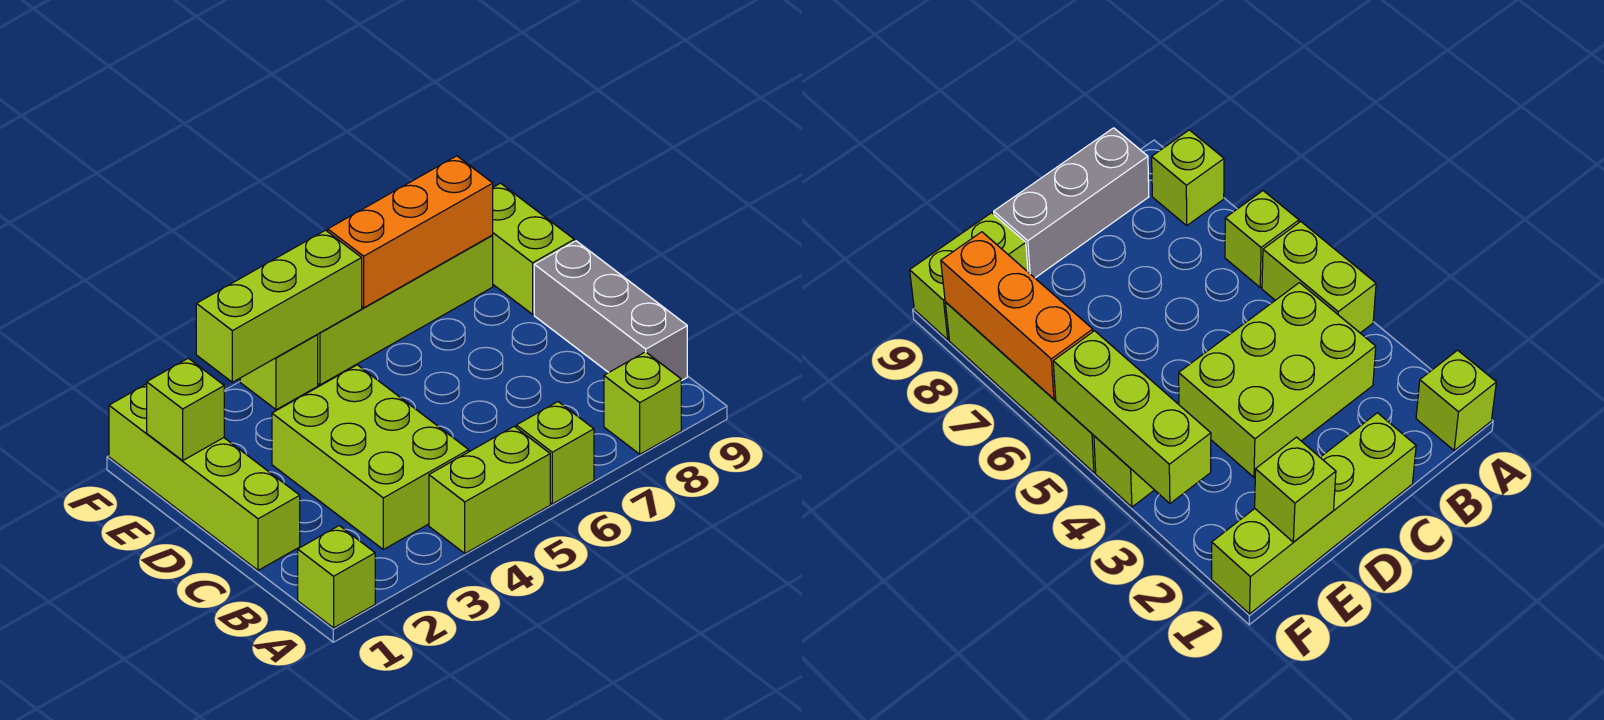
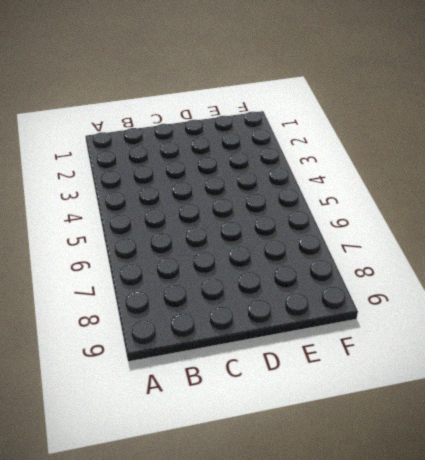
none -> lime 1x1 brick [298,526,375,628]
none -> lime 1x2 brick [429,426,550,553]
none -> lime 1x1 brick [516,402,594,504]

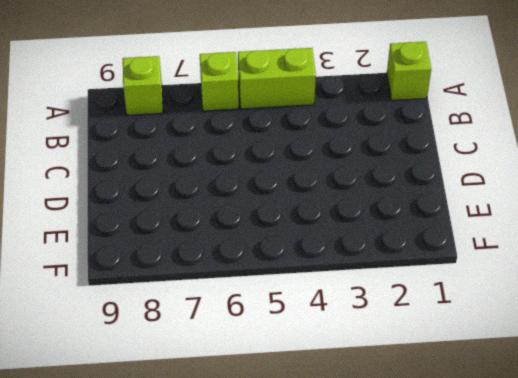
none -> lime 2x3 brick [272,365,469,549]
none -> grey 1x3 brick [534,241,687,381]
none -> lime 1x4 brick [109,384,300,570]

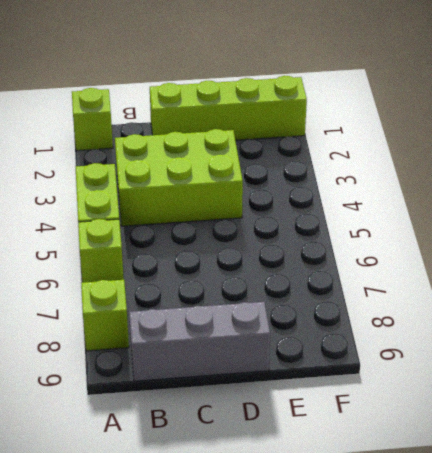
none -> lime 1x2 brick [493,183,574,314]
none -> lime 1x1 brick [240,334,318,410]
none -> lime 1x4 brick [318,235,493,385]

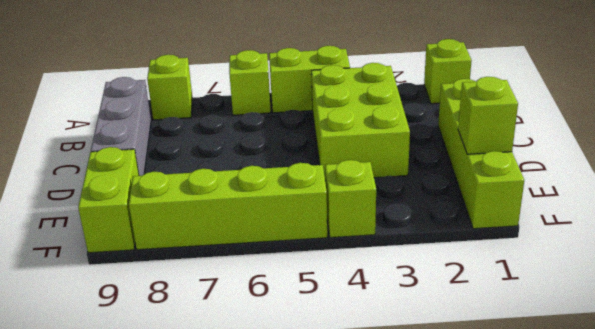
none -> lime 1x3 brick [196,230,362,382]
none -> orange 1x3 brick [328,156,493,308]

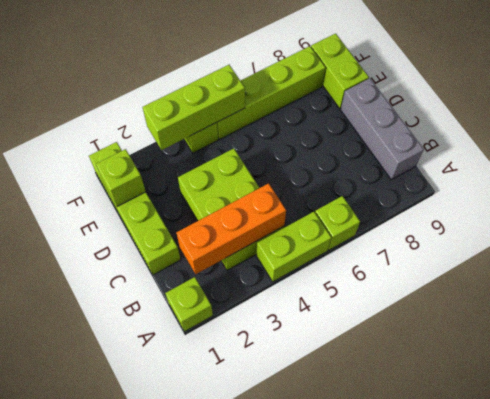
orange 1x3 brick [176,183,286,274] -> orange 1x3 brick moved to [328,156,493,308]
none -> lime 1x1 brick [604,352,681,454]

